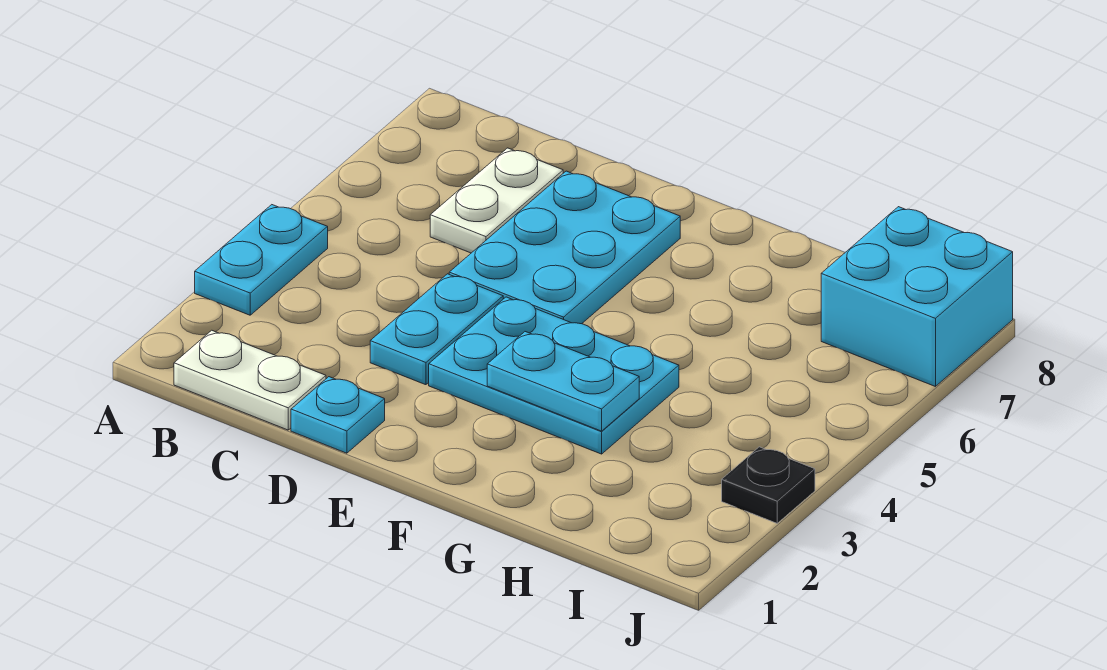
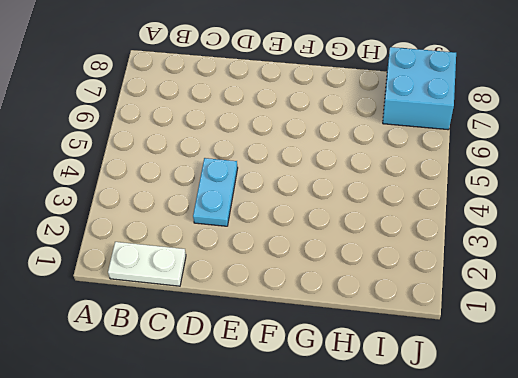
none -> cyan 1x2 plate [195,205,328,315]
none -> white 1x2 plate [430,148,563,253]

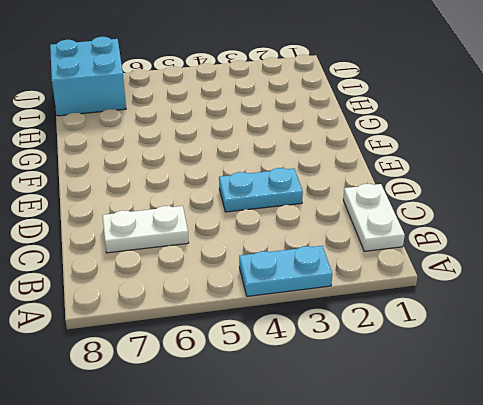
none -> cyan 1x1 plate [291,377,385,453]
none -> cyan 2x3 plate [449,171,680,324]

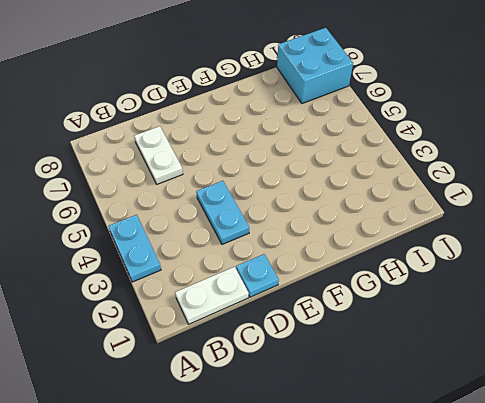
none -> cyan 2x3 plate [449,171,680,324]
none -> cyan 2x3 plate [429,297,679,454]

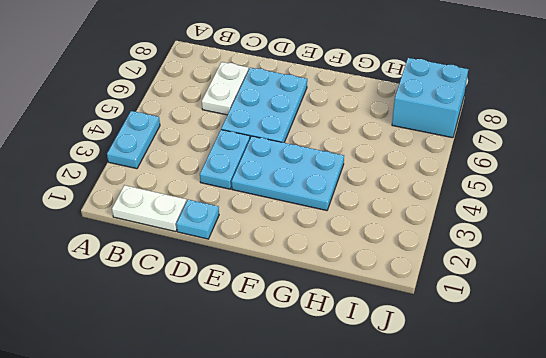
none -> black 1x1 plate [722,447,815,523]
none -> cyan 1x2 plate [487,332,639,431]

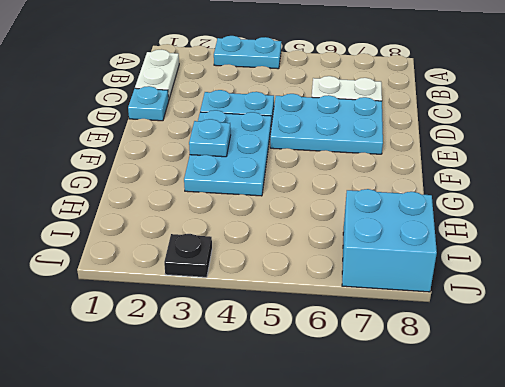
cyan 1x1 plate [189,119,231,157] -> cyan 1x2 plate [487,332,639,431]

